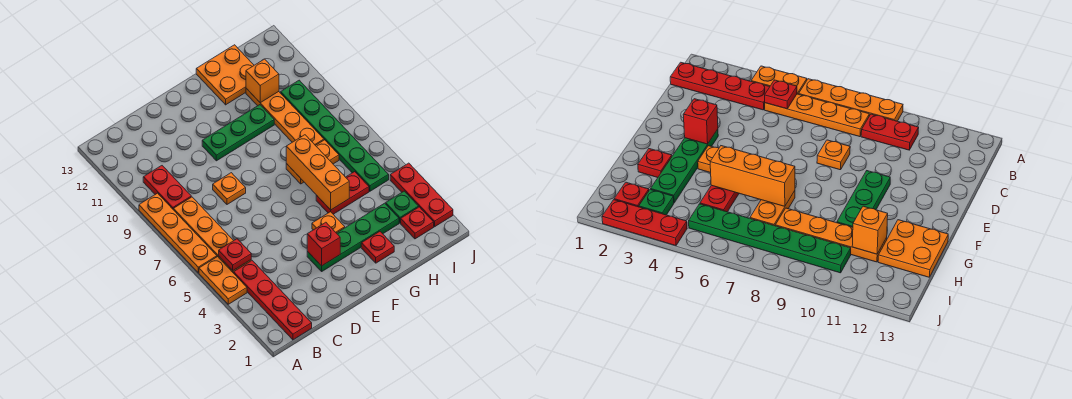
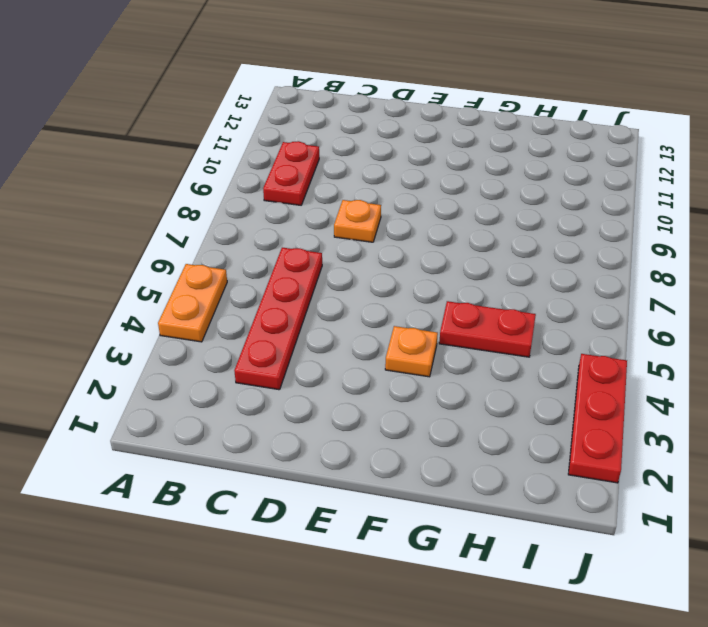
red 1x4 plate [234,248,322,390] -> red 1x4 plate moved to [234,260,312,340]
none -> orange 1x4 plate [139,193,217,273]
none -> orange 1x4 plate [173,197,251,273]
none -> green 1x4 plate [307,203,399,271]

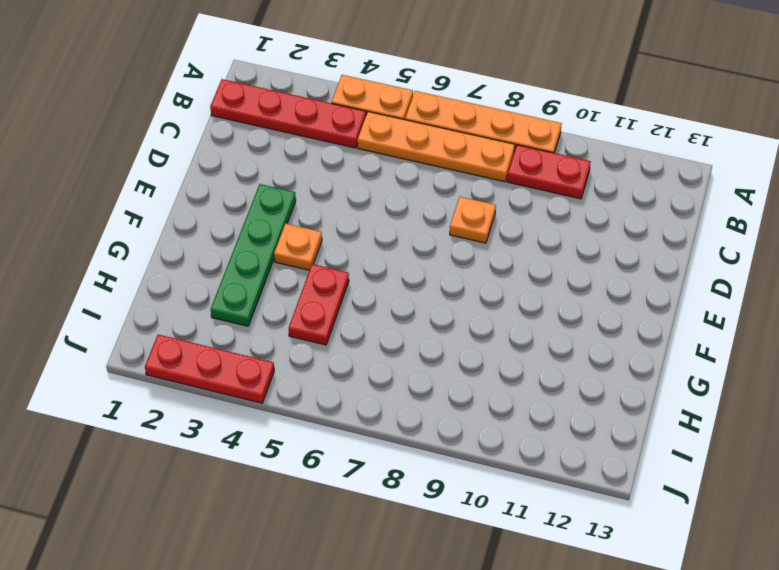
none -> green 1x3 plate [202,105,274,161]
none -> red 1x1 plate [361,232,394,263]
none -> orange 1x2 plate [286,140,339,184]

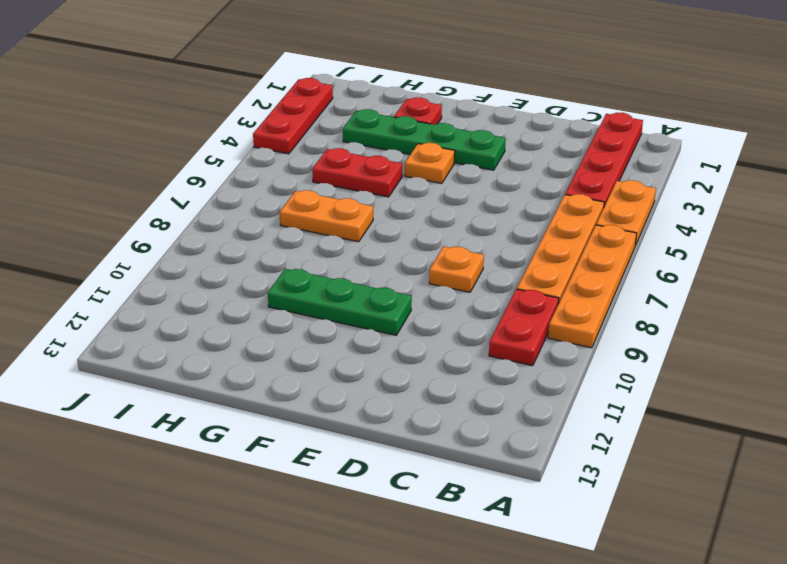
none -> orange 2x2 plate [196,45,254,105]
none -> orange 1x4 plate [246,88,324,145]
none -> red 1x1 plate [401,207,434,239]

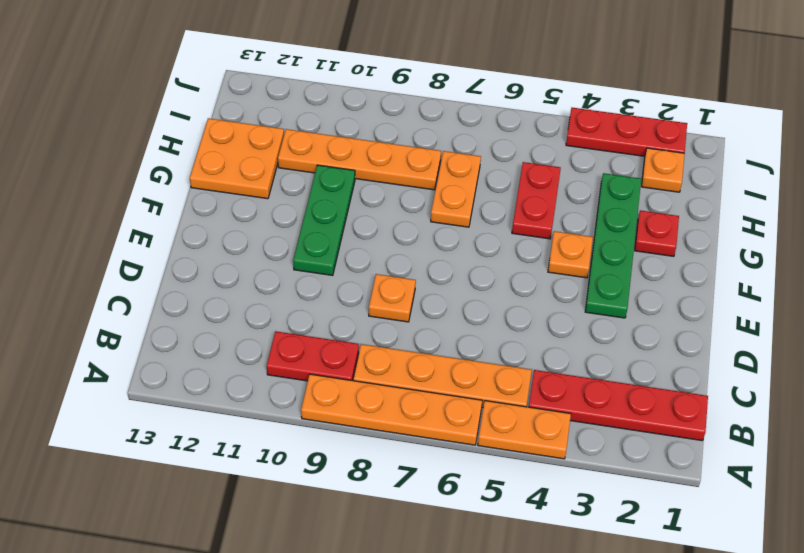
orange 1x1 plate [641,148,685,192] -> red 1x1 plate [401,207,434,239]
none -> green 1x1 plate [386,191,419,223]
none -> green 1x6 plate [281,80,389,191]
none -> red 1x1 plate [219,239,251,270]

